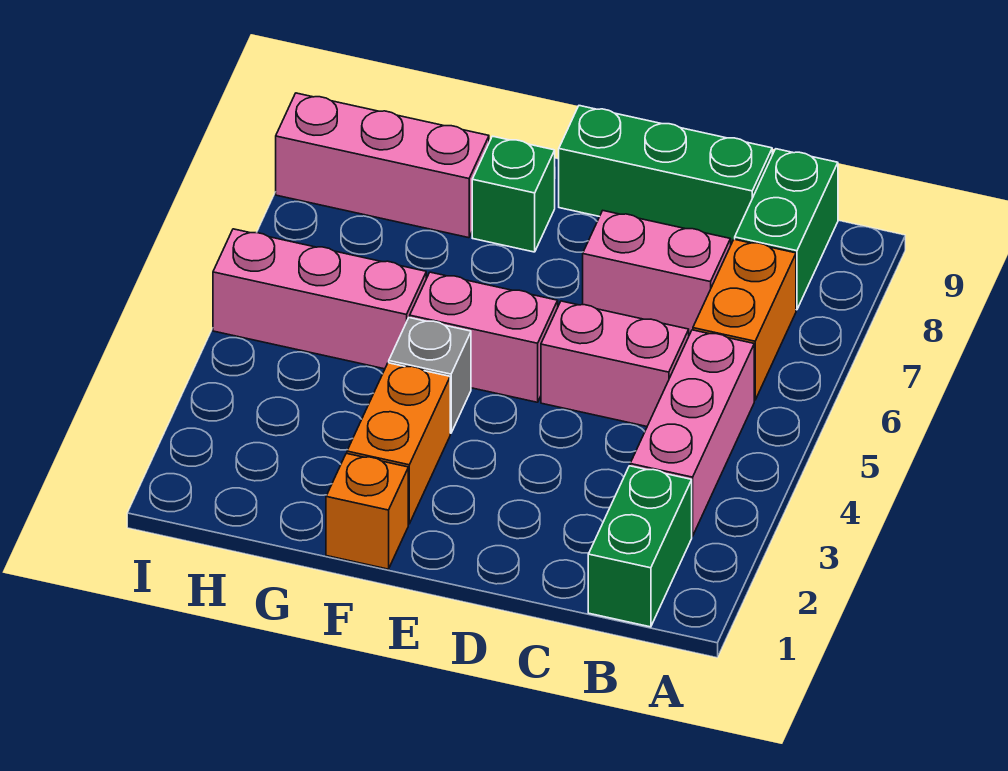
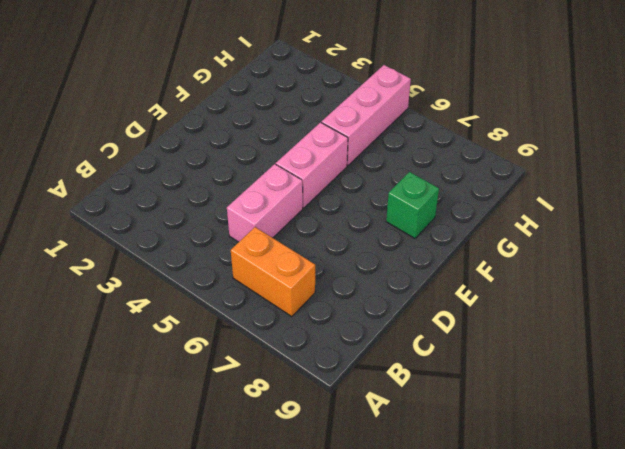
none -> green 1x2 brick [588,466,692,627]
none -> pink 1x3 brick [630,330,754,536]
none -> green 1x2 brick [735,149,838,310]

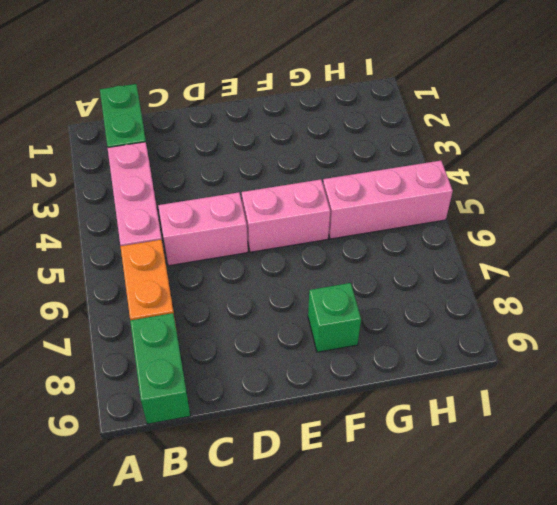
none -> pink 1x2 brick [583,211,731,335]
none -> green 1x3 brick [559,106,772,244]
none -> orange 1x1 brick [326,453,408,569]

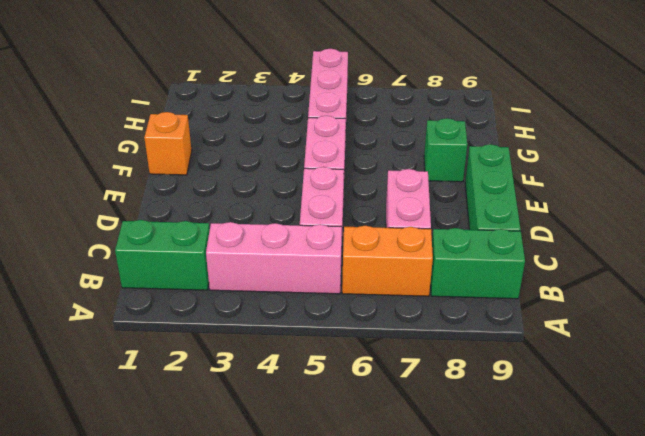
none -> orange 1x2 brick [347,363,450,524]
none -> grey 1x1 brick [389,318,471,433]
none -> pink 1x3 brick [276,93,489,238]

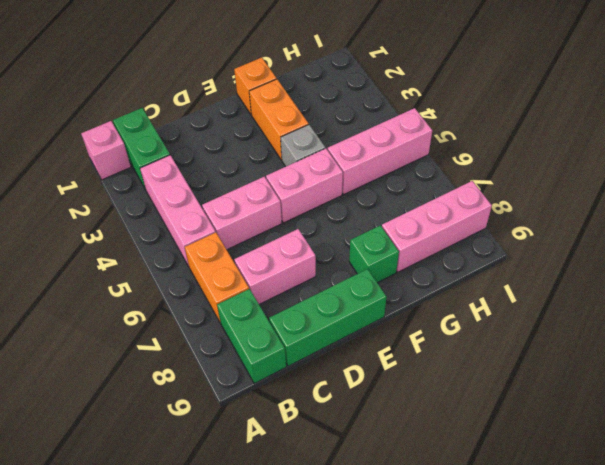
pink 1x1 brick [81,121,131,180] -> none

